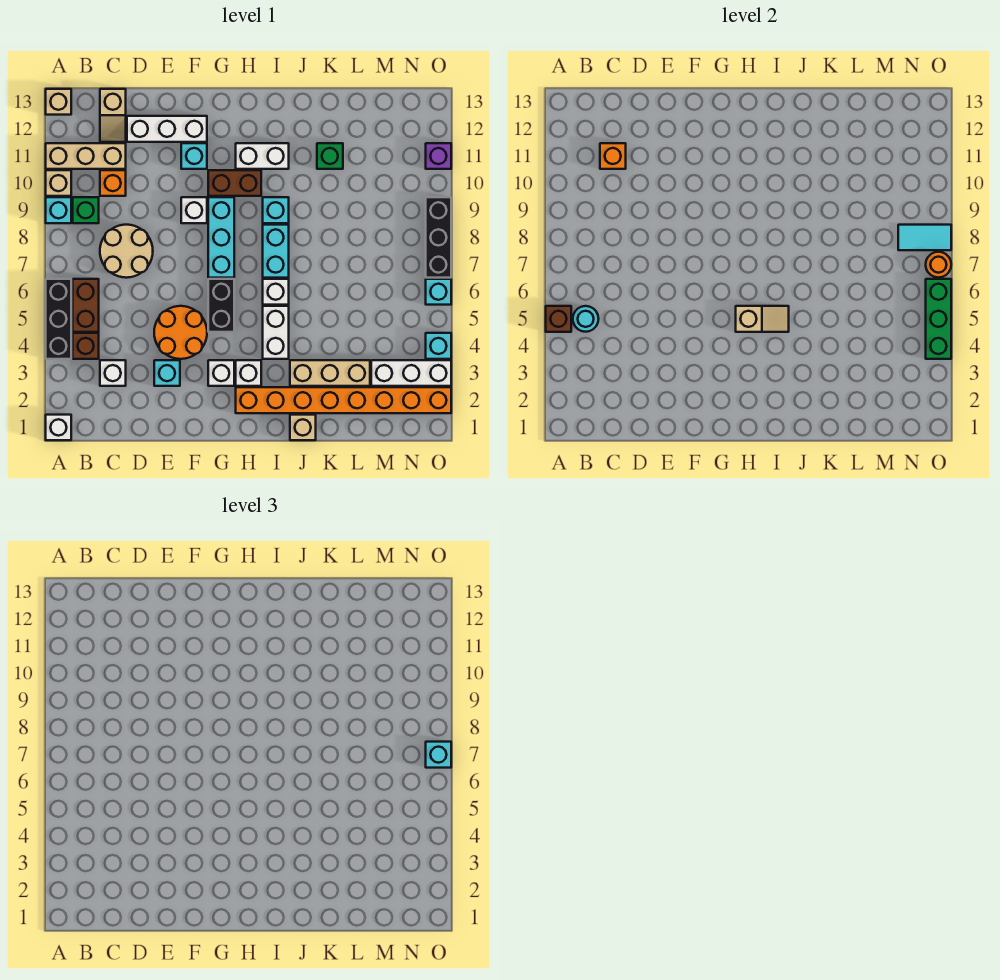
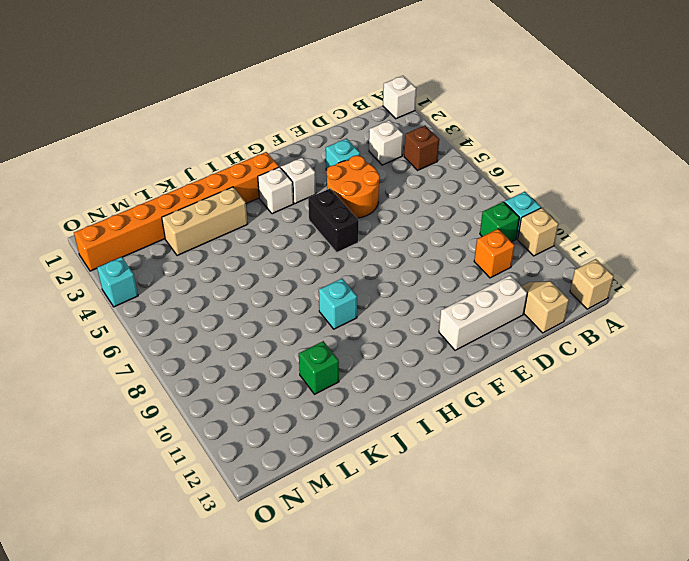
none -> black 1x3 brick [46,279,71,359]
none -> tan 1x3 brick [46,143,126,169]
none -> brown 1x2 brick [73,279,99,332]
none -> tan 2x2 round brick [100,225,153,278]

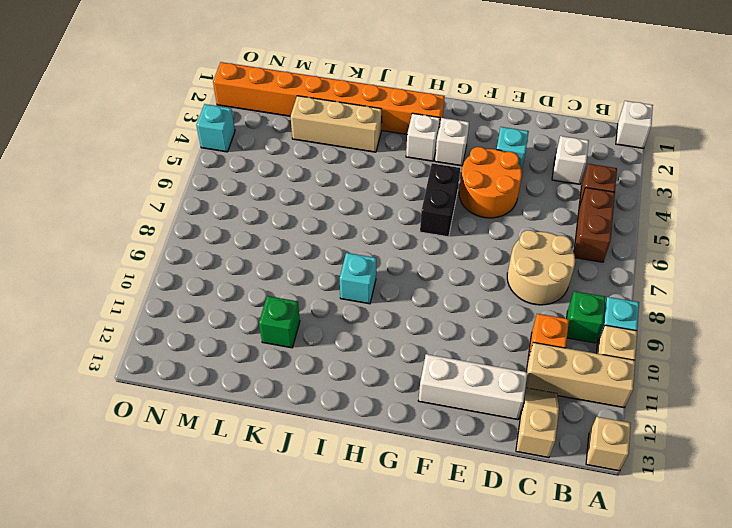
none -> black 1x3 brick [46,279,71,359]
none -> white 1x1 brick [181,197,207,223]
none -> cyan 1x1 brick [181,143,207,169]
none -> cyan 1x3 brick [208,197,234,278]

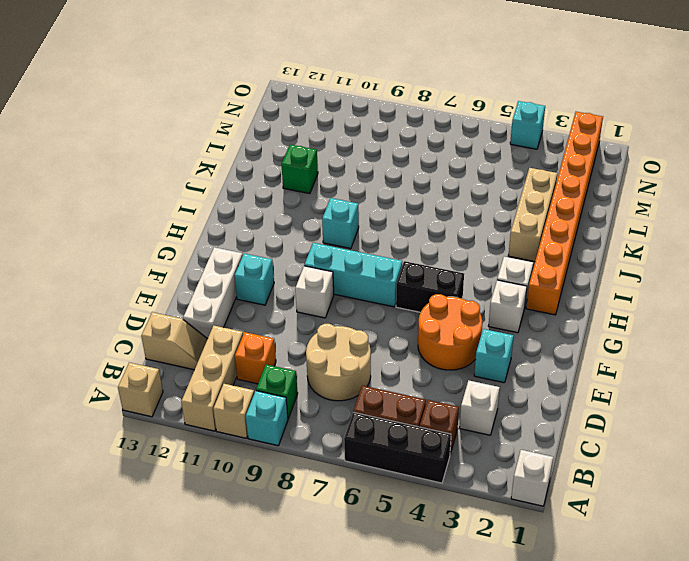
none -> brown 1x2 brick [208,170,261,196]
none -> white 1x2 brick [236,143,289,169]
none -> white 1x2 brick [263,306,289,359]
none -> white 1x1 brick [263,279,289,305]

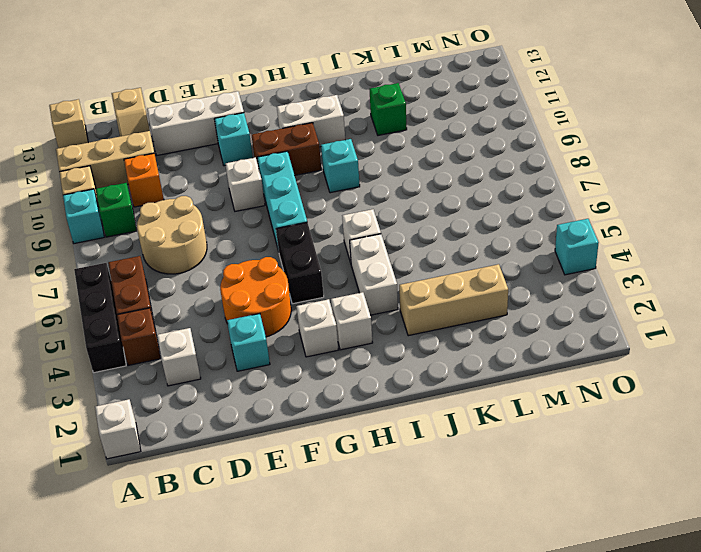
none -> orange 1x8 brick [236,387,451,413]
none -> cyan 1x2 brick [263,225,289,278]
none -> tan 1x1 brick [290,415,316,440]
none -> white 1x3 brick [371,360,451,386]

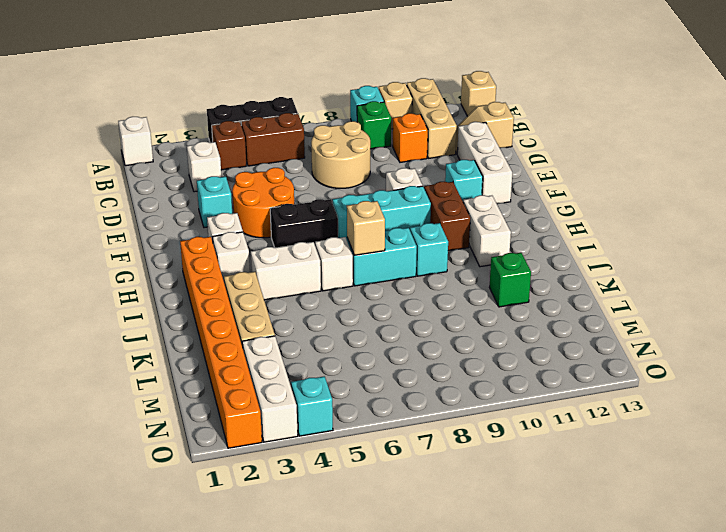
tan 1x1 brick [347,201,385,255] -> tan 1x1 brick moved to [290,415,316,440]
none -> cyan 1x1 brick [426,279,451,305]
none -> black 1x3 brick [426,197,451,278]
none -> purple 1x1 brick [426,143,451,169]
none -> brown 1x1 brick [546,306,571,332]

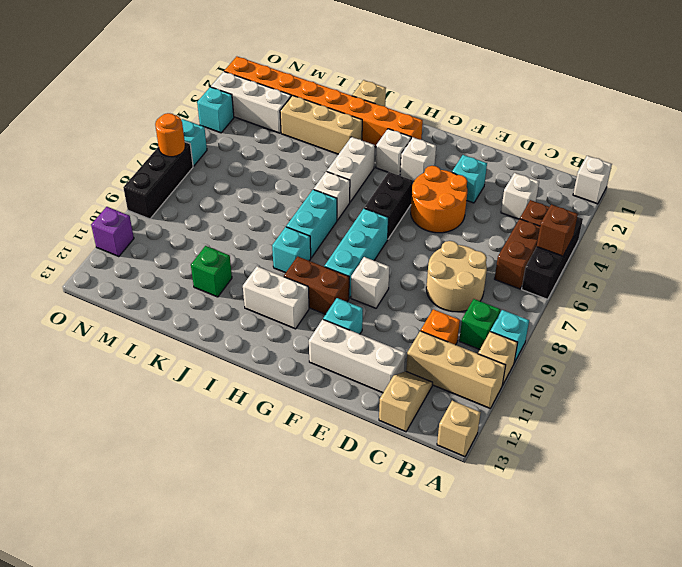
none -> cyan 1x1 round brick [573,306,599,332]
none -> orange 1x1 brick [600,143,626,169]
none -> tan 1x2 slope [736,306,789,332]
none -> cyan 1x2 tile [898,225,951,250]

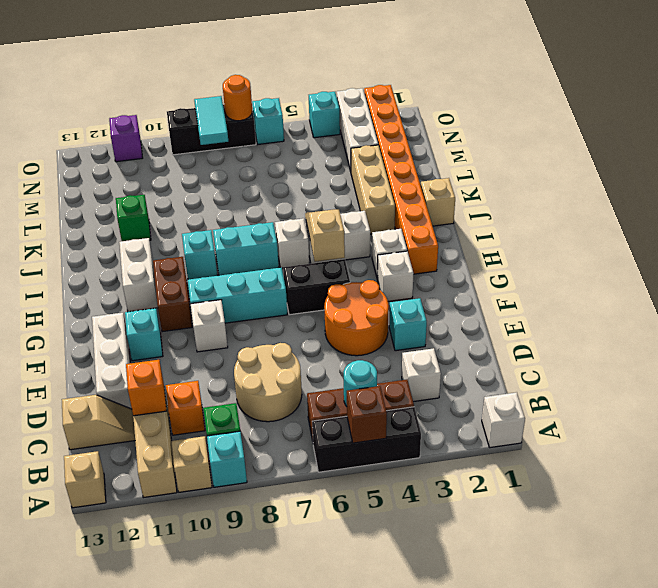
none -> green 1x3 brick [926,279,951,359]
none -> cyan 1x1 brick [426,742,451,768]

